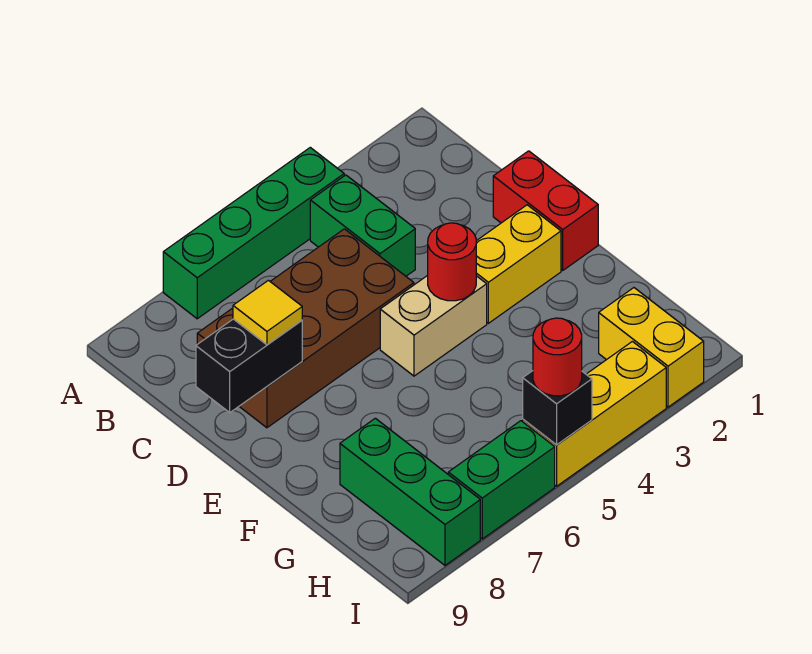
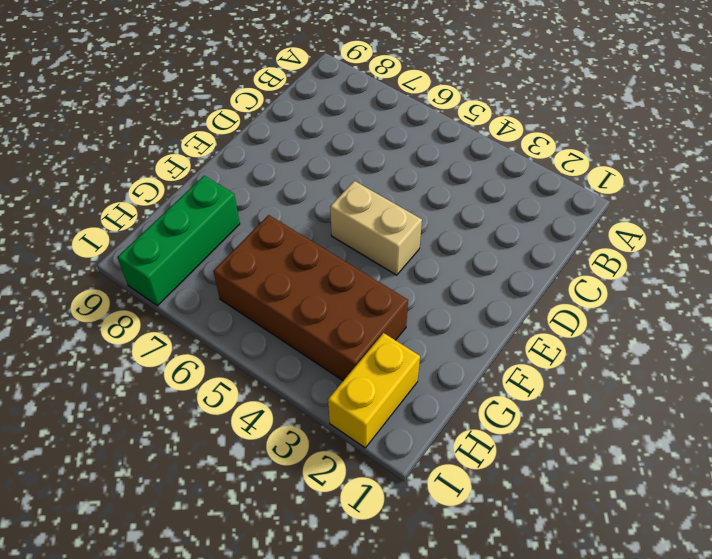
brown 2x4 brick [213,215,408,381] -> brown 2x4 brick moved to [197,229,414,428]
none -> green 1x4 brick [163,147,344,319]
none -> green 1x2 brick [310,175,415,276]
none -> red 1x2 brick [493,151,598,270]

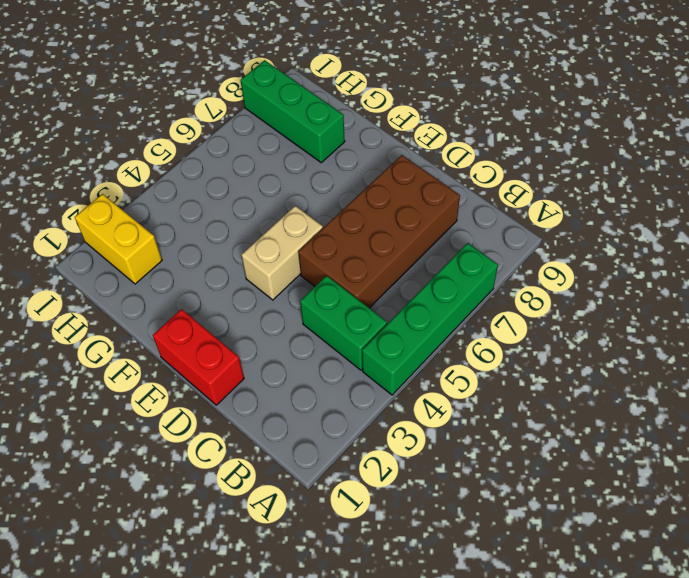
none -> yellow 1x2 brick [476,205,561,323]
none -> yellow 1x3 brick [523,341,666,486]
none -> green 1x2 brick [448,421,555,539]

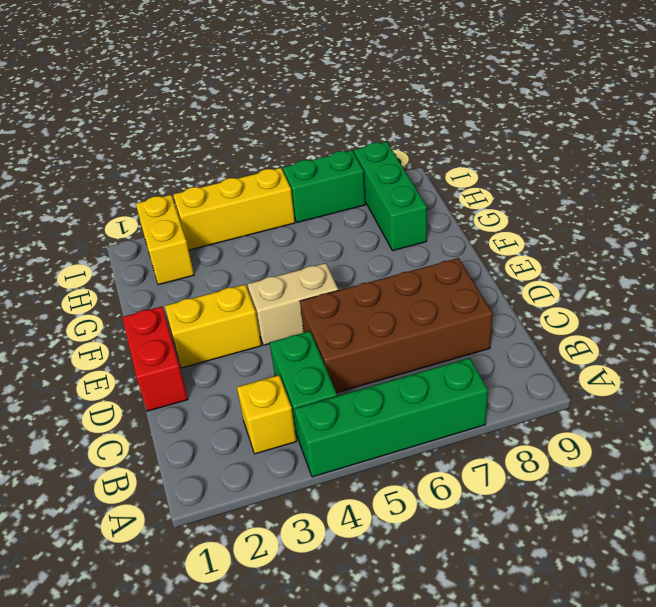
yellow 1x1 brick [237,375,296,454] -> none
none -> black 1x2 brick [196,319,302,413]
none -> red 1x1 round brick [428,223,476,301]
none -> black 1x1 brick [523,371,592,445]

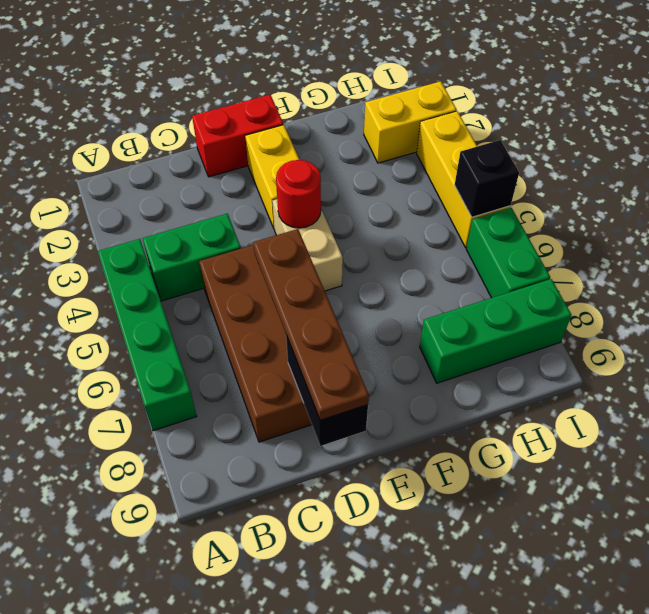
brown 1x4 plate [253,229,369,420] -> yellow 1x1 tile [233,280,302,345]
none -> red 1x1 round brick [533,318,582,396]

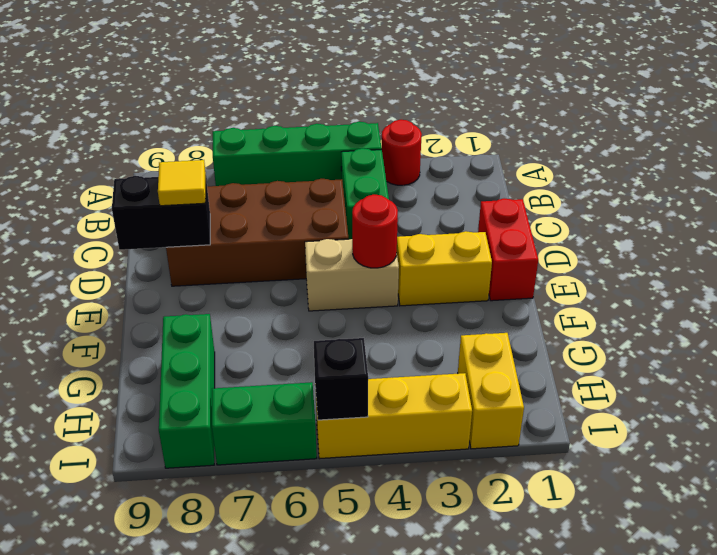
red 1x1 round brick [382,120,422,185] -> red 1x1 round brick moved to [533,318,582,396]

